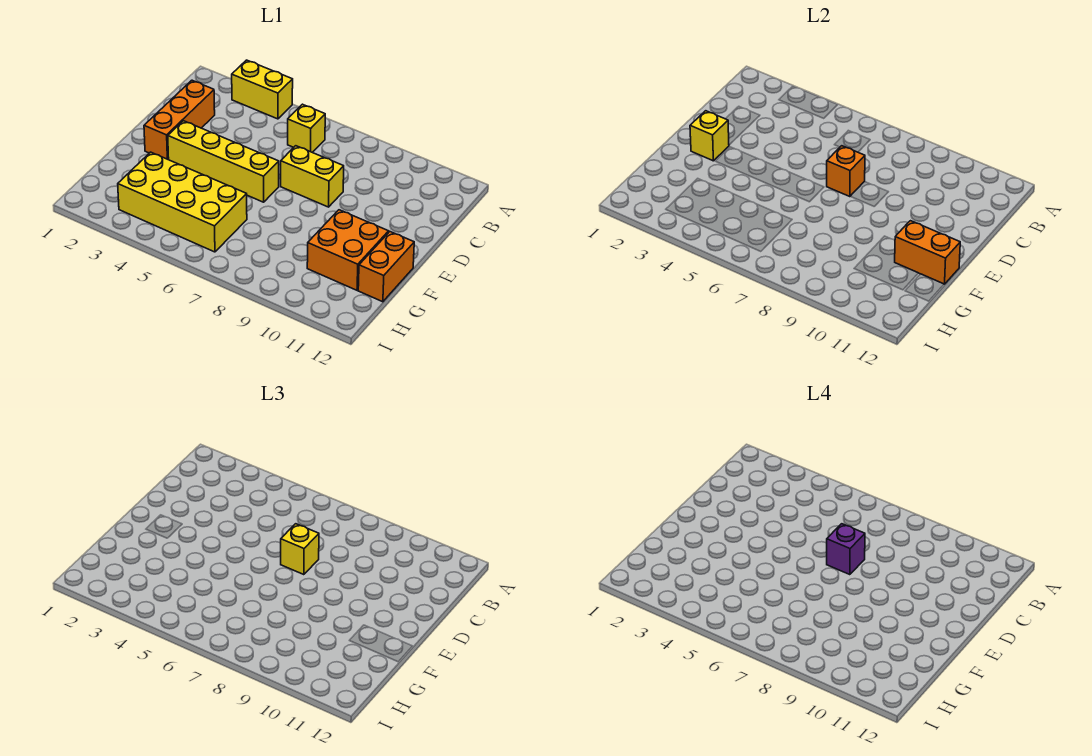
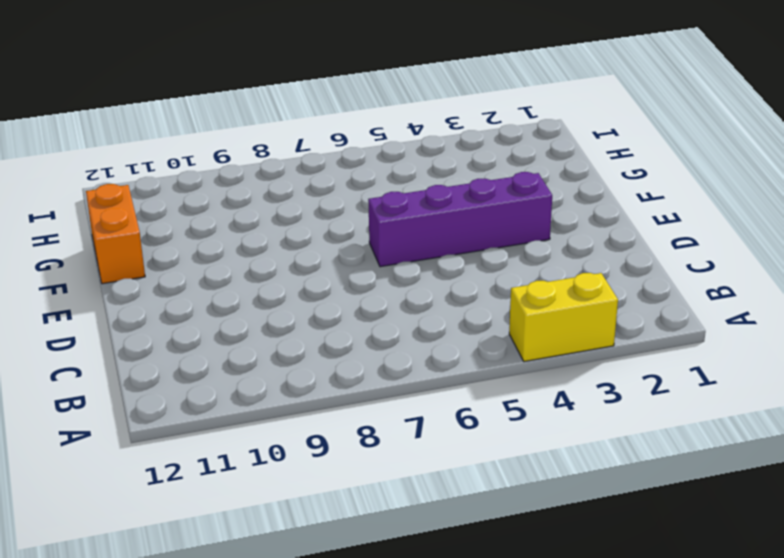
purple 1x4 brick [368,172,552,267] -> yellow 1x4 brick [168,121,279,202]
none -> yellow 1x1 brick [288,104,325,152]
none -> orange 1x3 brick [144,80,215,160]
none -> yellow 1x2 brick [281,146,344,207]

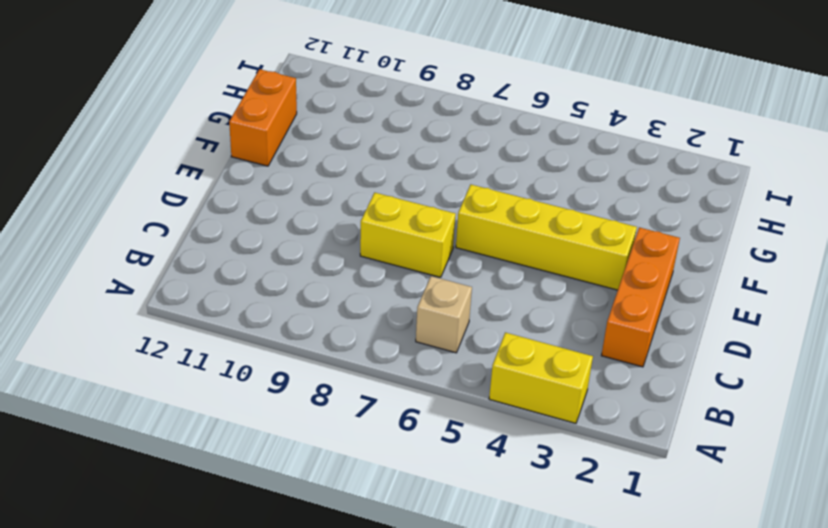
tan 1x1 brick [416,276,472,353] -> yellow 1x1 brick [288,104,325,152]
none -> orange 2x2 brick [307,210,389,290]
none -> yellow 2x4 brick [118,152,247,252]
none -> orange 1x1 brick [827,146,865,197]

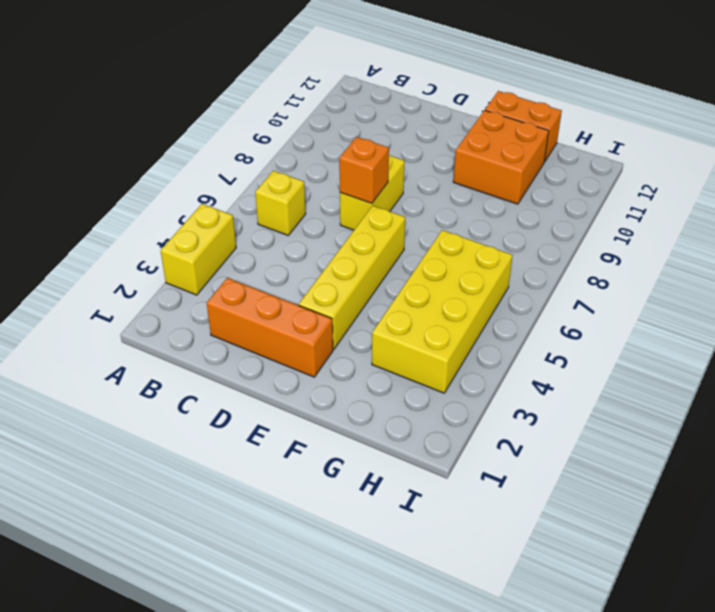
none -> yellow 1x1 brick [690,111,729,161]
none -> orange 1x2 brick [895,221,960,284]
none -> yellow 1x1 brick [281,524,319,575]

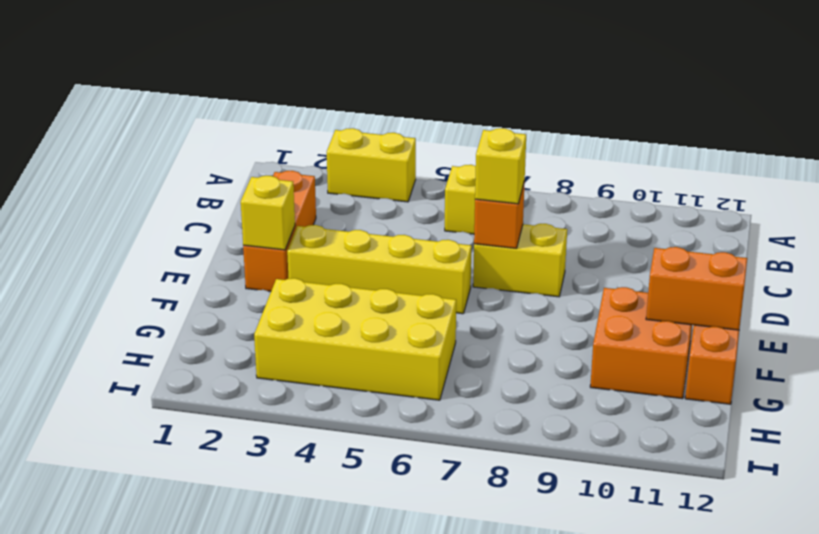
none -> purple 1x1 brick [827,524,865,575]

